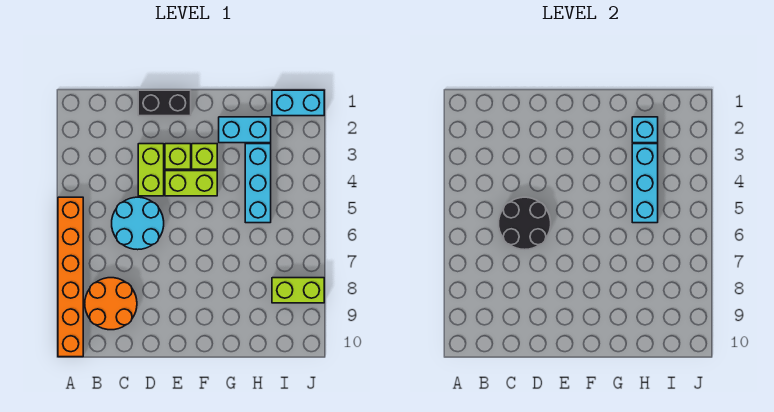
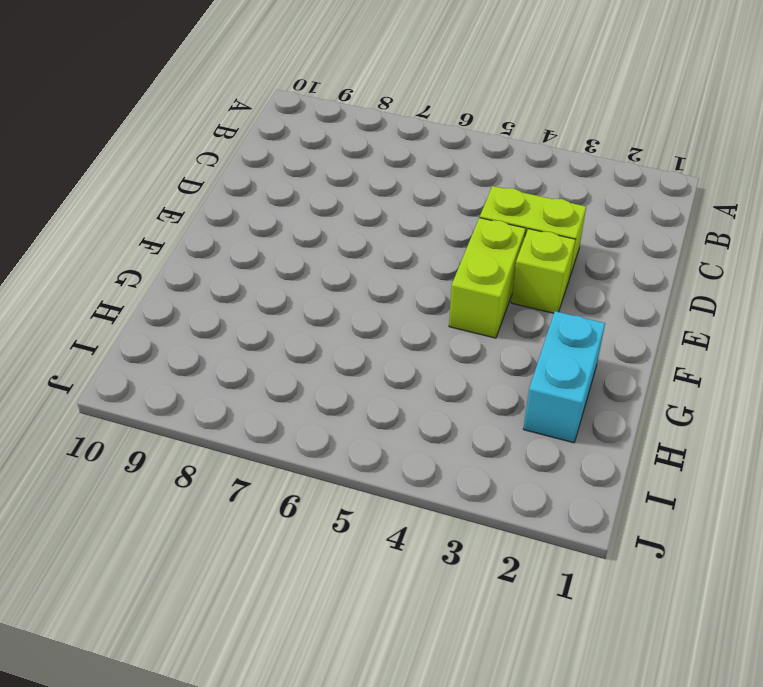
none -> orange 1x6 brick [58,197,83,357]
none -> orange 2x2 round brick [85,278,137,330]
none -> cyan 2x2 round brick [112,197,164,250]

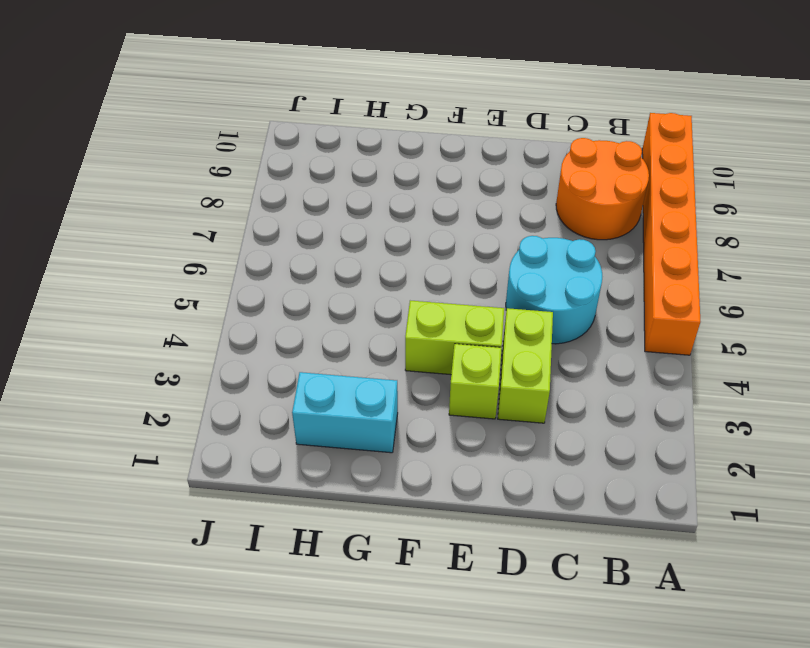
none -> black 1x2 brick [138,90,191,116]
none -> lime 1x1 brick [192,144,217,169]
none -> cyan 1x3 brick [245,144,271,223]

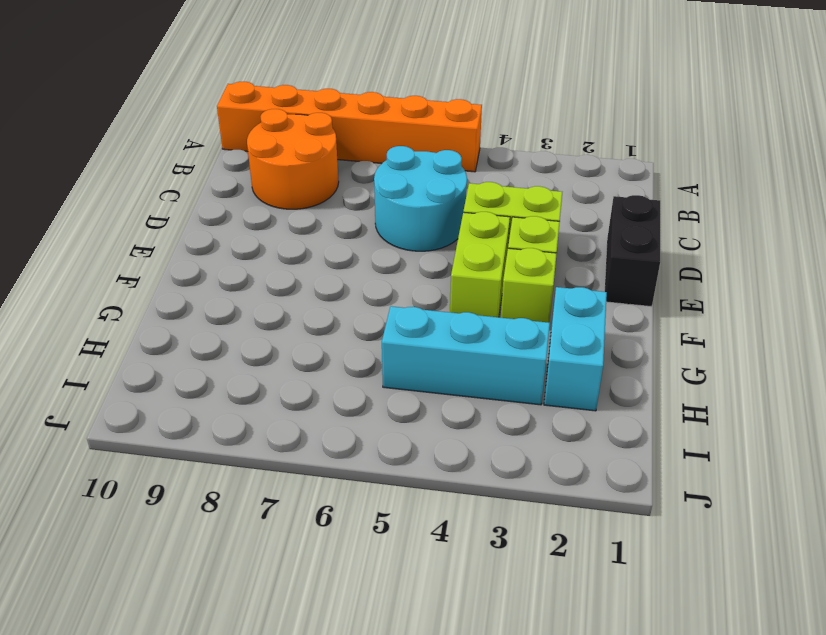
none -> cyan 1x2 brick [272,90,324,116]
none -> lime 1x2 brick [272,278,324,303]
none -> black 2x2 round brick [499,197,551,250]

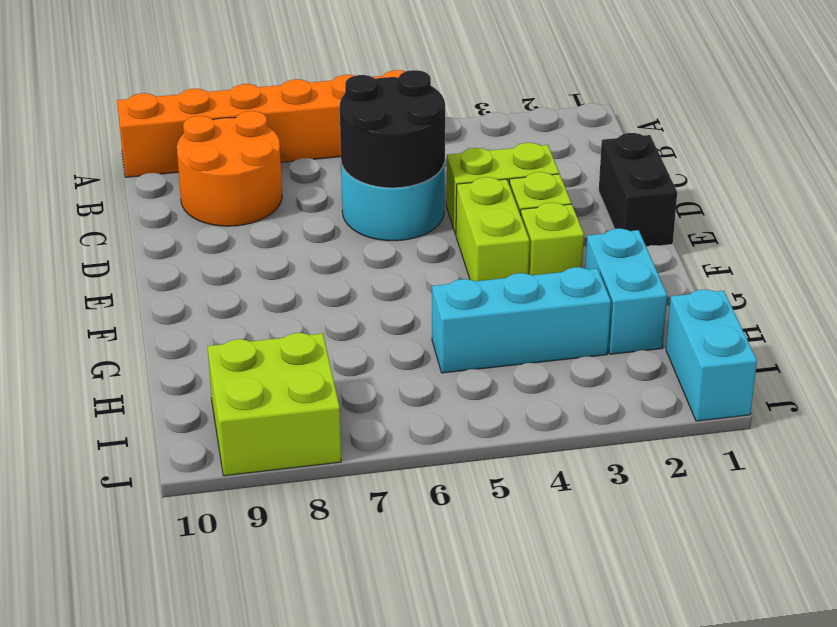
lime 2x2 brick [208,333,341,476] -> lime 1x2 brick [272,278,324,303]
none -> cyan 1x1 brick [632,117,658,143]
none -> cyan 1x3 brick [632,144,658,223]

